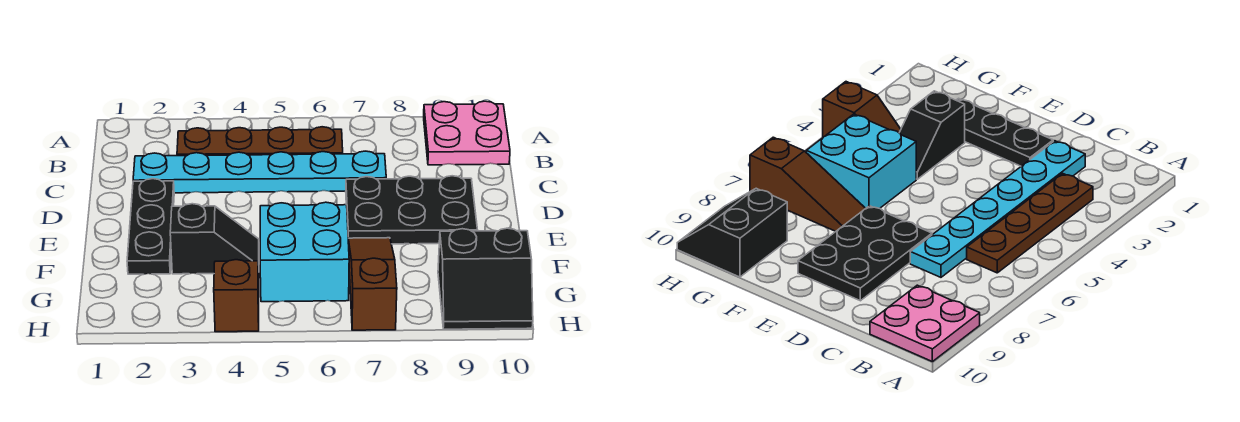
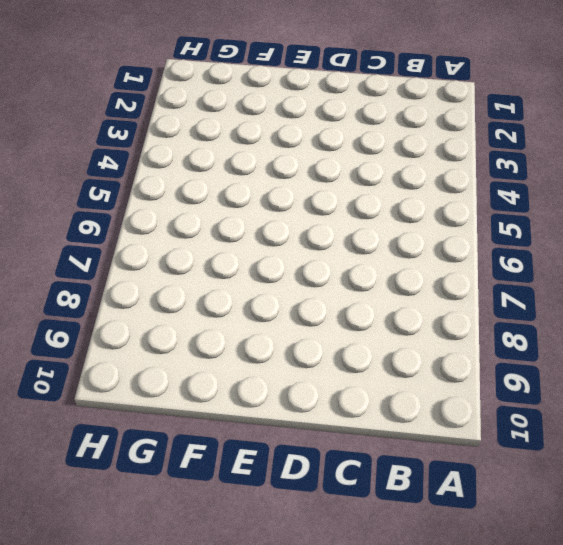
none -> pink 2x2 plate [424,101,510,165]
none -> brown 1x4 plate [177,127,343,156]

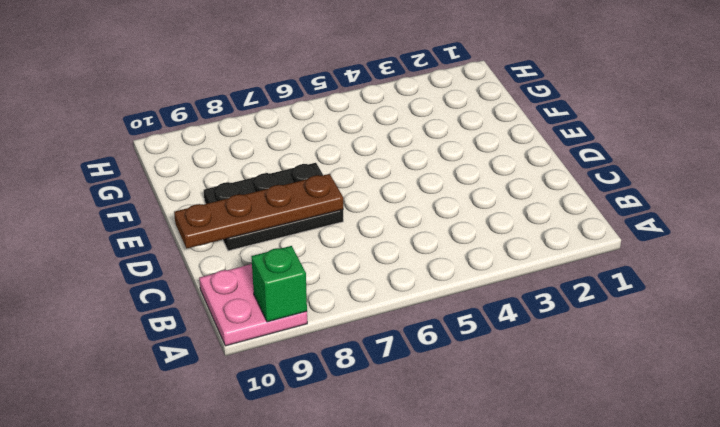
green 1x1 brick [251,246,307,322] -> none
brown 1x4 plate [174,174,343,248] -> brown 1x4 plate moved to [177,127,343,156]
none -> cyan 1x6 plate [133,151,386,193]
none -> black 1x3 plate [127,179,174,274]

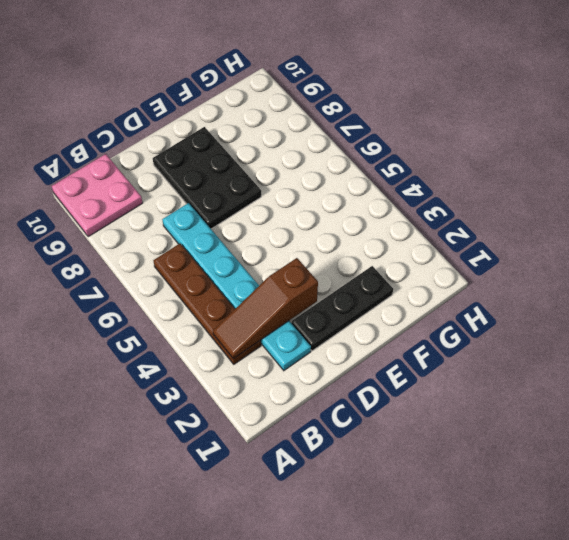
brown 1x3 slope [213,258,318,359] -> brown 1x3 slope moved to [348,238,397,330]
none -> black 1x2 slope [170,204,259,274]
none -> cyan 2x2 brick [260,202,349,302]

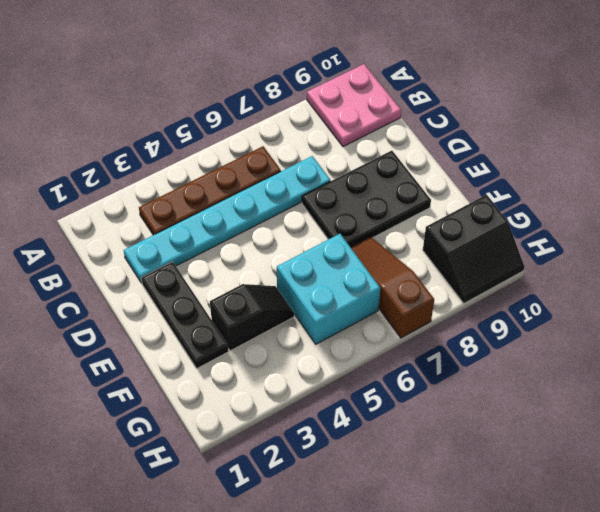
none -> brown 1x2 slope [214,260,259,332]

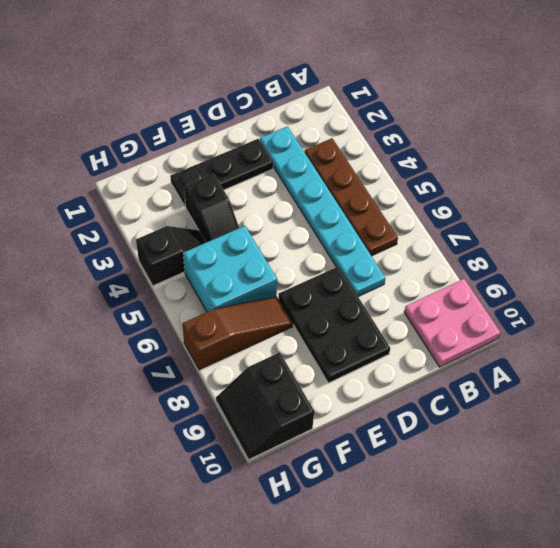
black 1x2 slope [136,226,206,286] -> brown 1x2 slope [214,260,259,332]

